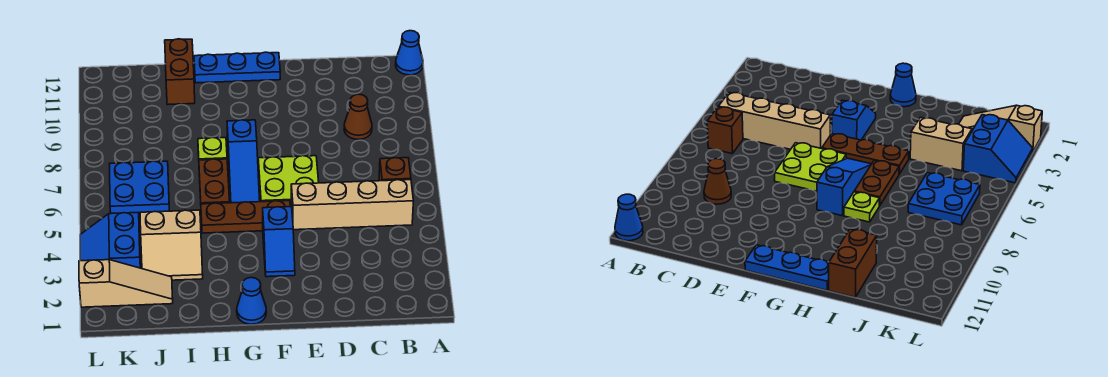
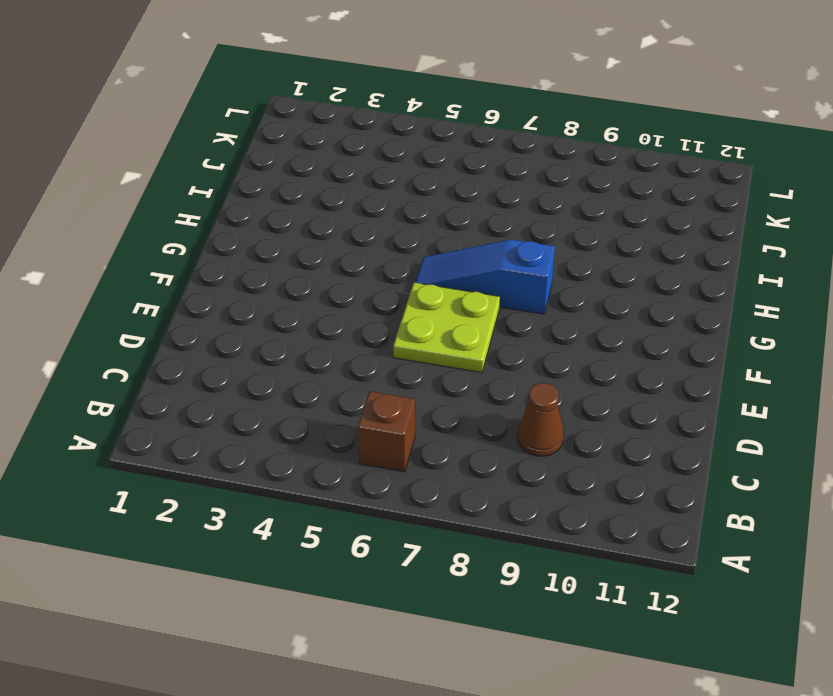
none -> blue 1x1 cone [396,31,423,75]
none -> tan 1x4 brick [291,180,413,230]
none -> blue 1x2 slope [263,207,295,277]

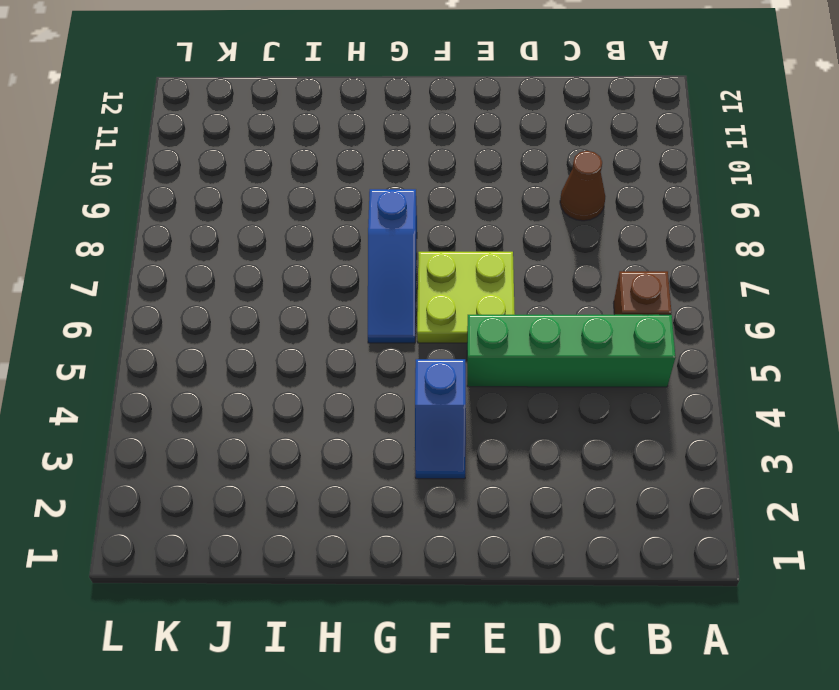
green 1x4 brick [467,315,675,387] -> tan 1x4 brick [291,180,413,230]
none -> blue 1x1 cone [396,31,423,75]
none -> brown 1x3 plate [201,201,290,233]
none -> blue 1x3 plate [194,52,280,83]

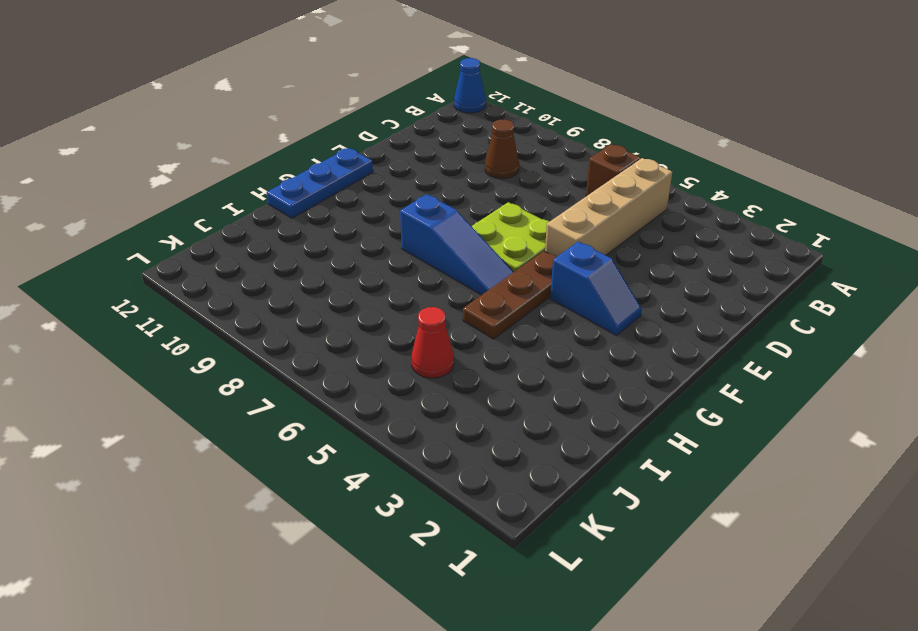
red 1x1 cone [412,307,454,378] -> none
none -> blue 1x1 cone [237,278,266,324]
none -> brown 1x2 plate [199,159,230,204]
none -> lime 1x1 plate [198,138,227,160]

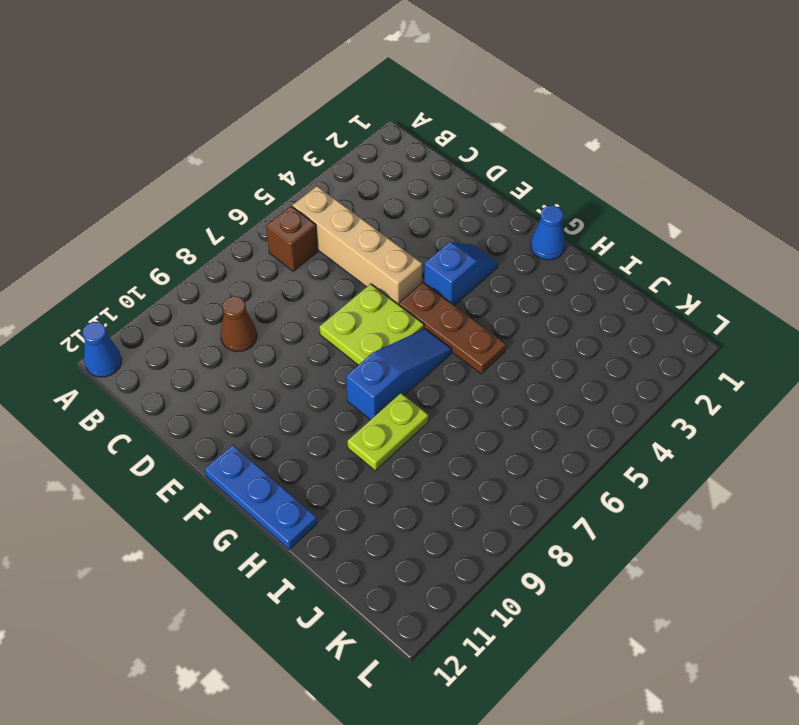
lime 1x2 plate [348,393,428,471] -> lime 1x1 plate [198,138,227,160]
none -> brown 1x2 plate [199,159,230,204]
none -> tan 2x2 slope [140,210,203,280]
none -> brown 1x2 brick [165,39,195,105]

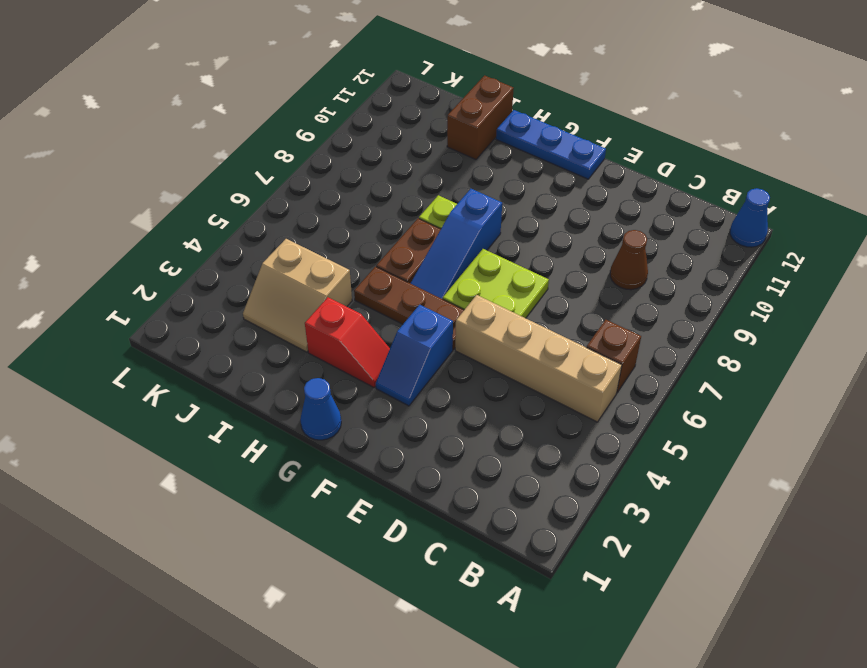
red 1x2 slope [305,297,390,387] -> none
none -> tan 1x3 slope [79,260,173,307]
none -> blue 2x2 plate [110,161,169,214]
none -> blue 2x2 slope [80,213,141,268]

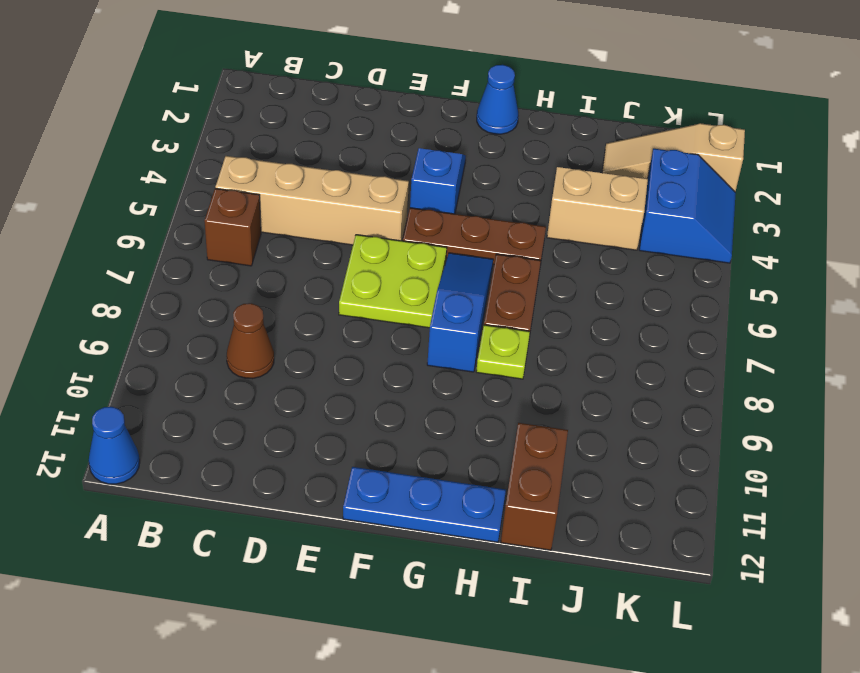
none -> blue 2x2 plate [110,161,169,214]

